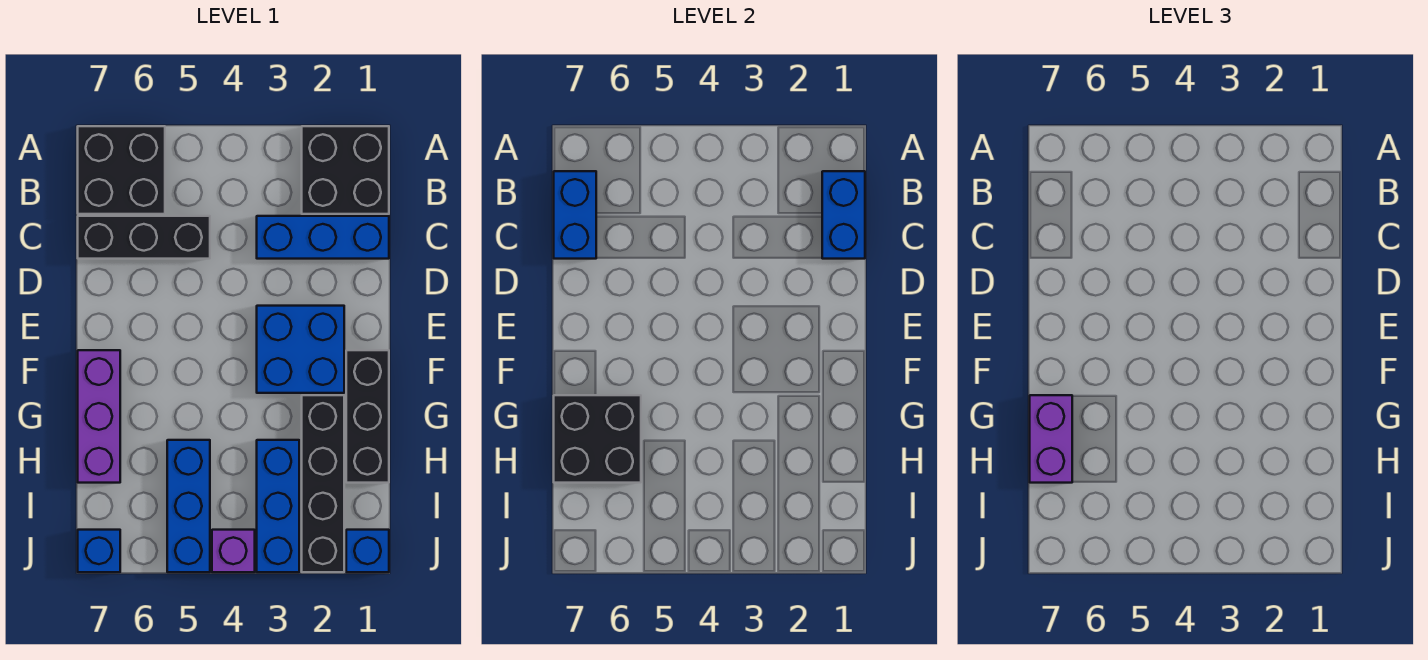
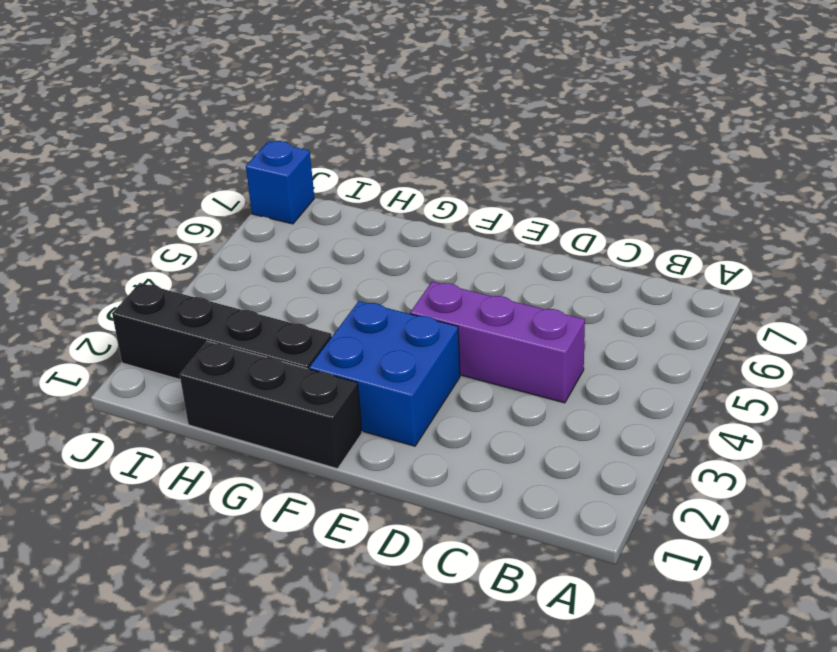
purple 1x3 brick [410,281,585,403] -> purple 1x3 brick moved to [78,350,120,483]
none -> black 2x2 brick [302,126,389,214]
none -> black 2x2 brick [78,126,165,214]
none -> blue 1x3 brick [257,216,389,259]

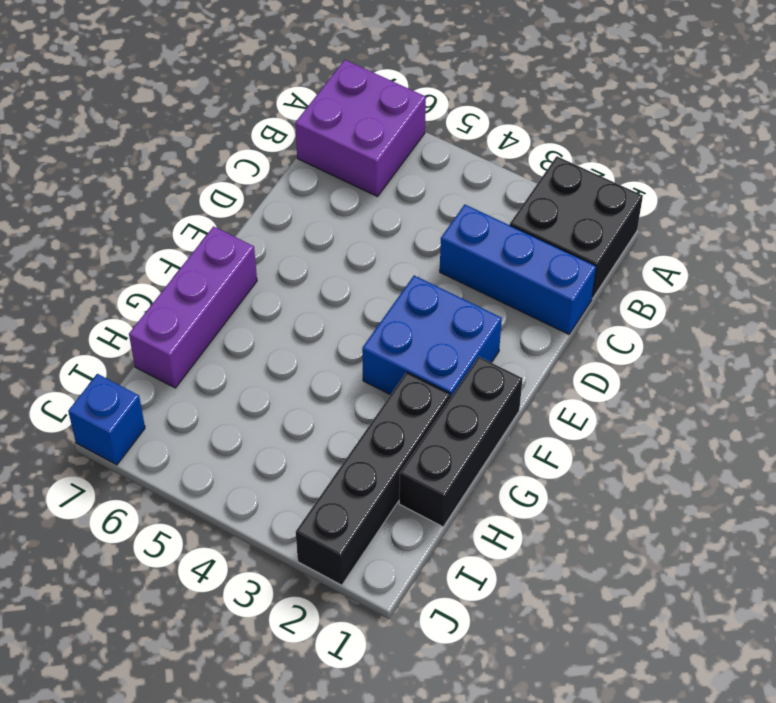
purple 2x2 brick [295,60,426,197] -> black 2x2 brick [78,126,165,214]
none -> black 1x3 brick [78,216,210,259]
none -> blue 1x3 brick [257,440,299,572]
none -> blue 1x3 brick [167,440,210,572]

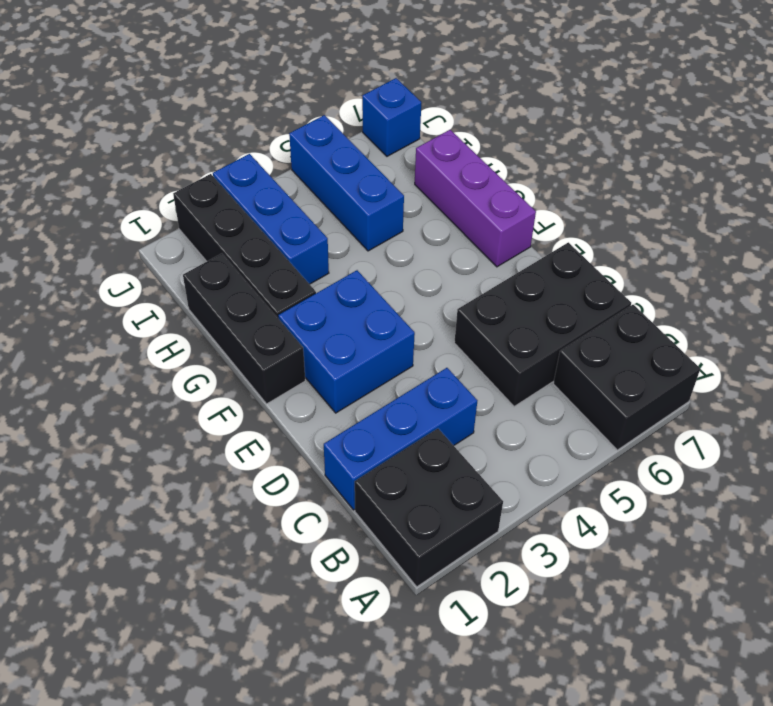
black 2x3 brick [454,242,631,407] -> black 1x3 brick [78,216,210,259]
none -> blue 1x1 brick [346,530,389,572]
none -> purple 1x1 brick [212,530,255,572]
none -> blue 1x2 brick [822,171,865,259]

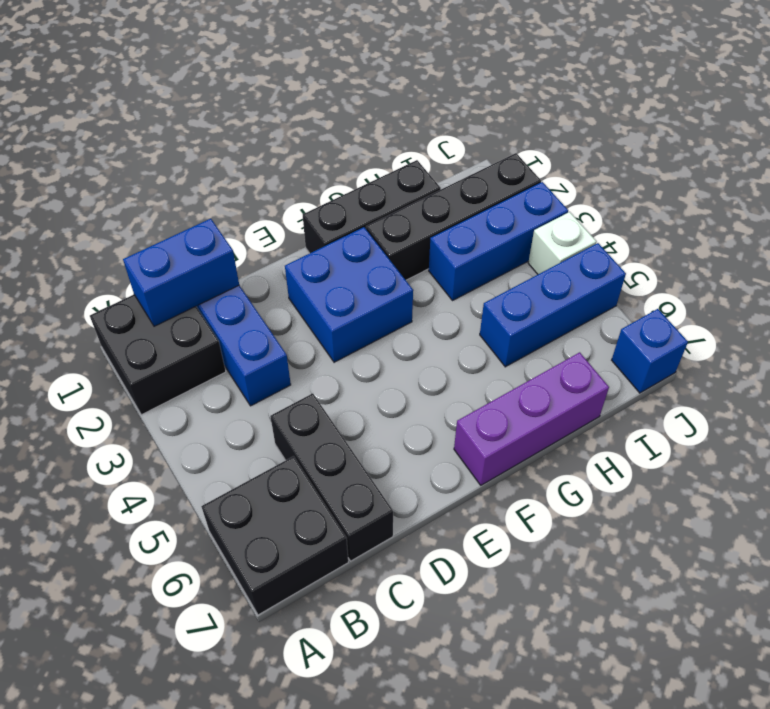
white 1x1 brick [528,212,597,274] -> purple 1x1 brick [212,530,255,572]
none -> blue 1x1 brick [346,530,389,572]
none -> blue 1x2 brick [554,171,596,259]
none -> black 2x2 brick [554,395,641,483]

